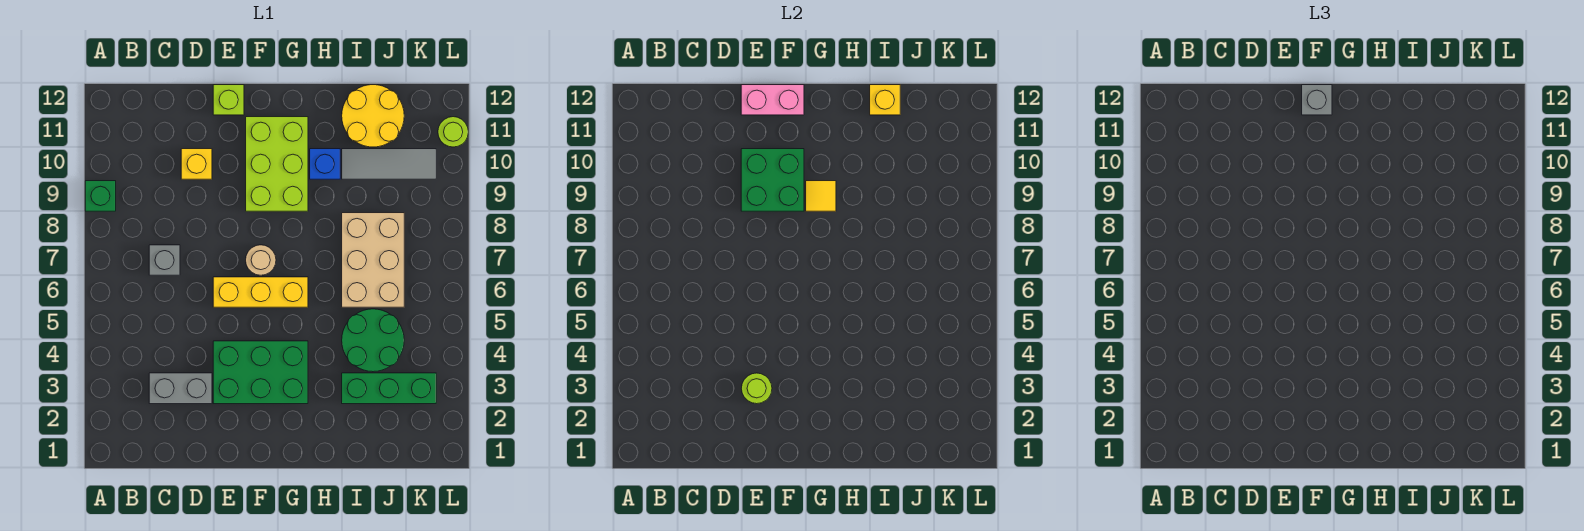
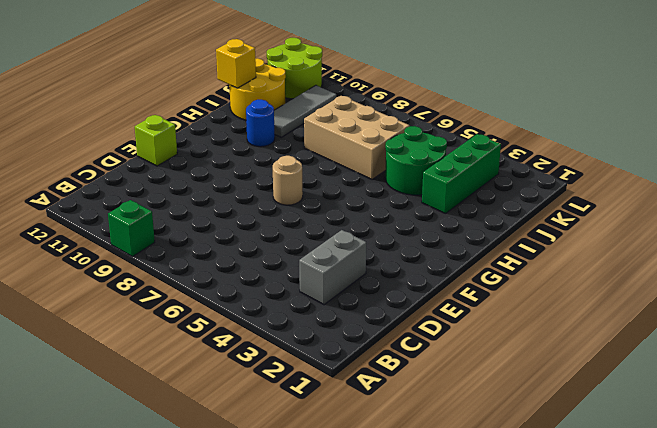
blue 1x1 round brick [246,100,275,147] -> blue 1x1 brick [310,149,340,179]
lime 2x2 round brick [267,38,322,99] -> lime 1x1 round brick [438,117,468,147]
none -> grey 1x1 brick [149,245,180,275]
none -> yellow 1x1 brick [181,149,212,179]
none -> green 2x3 brick [213,341,308,404]

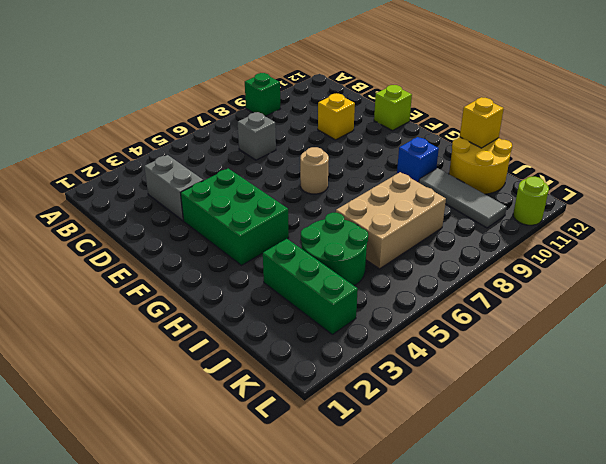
none -> yellow 1x3 brick [213,277,308,307]
none -> lime 2x3 brick [246,117,308,211]
none -> lime 1x1 round brick [741,373,772,404]

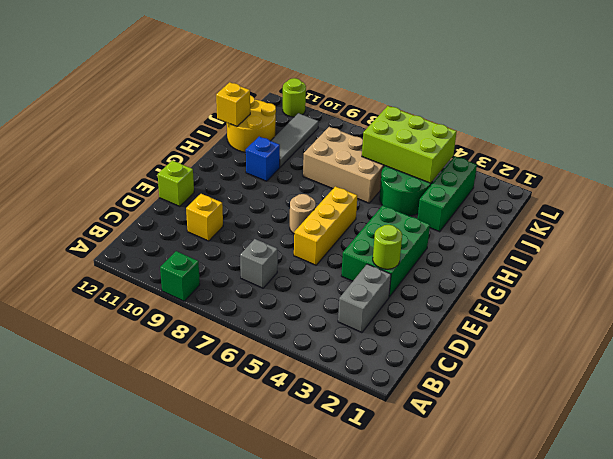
lime 2x3 brick [362,106,457,183] -> lime 2x3 brick moved to [246,117,308,211]
none -> green 2x2 brick [741,149,804,211]
none -> pink 1x2 brick [741,85,804,115]
none -> yellow 1x1 tile [806,181,836,211]

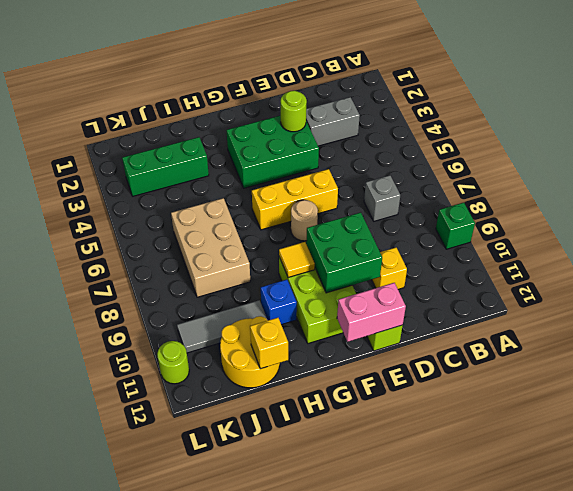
none -> green 2x2 round brick [342,309,404,372]
none -> grey 1x1 brick [1302,85,1332,115]

